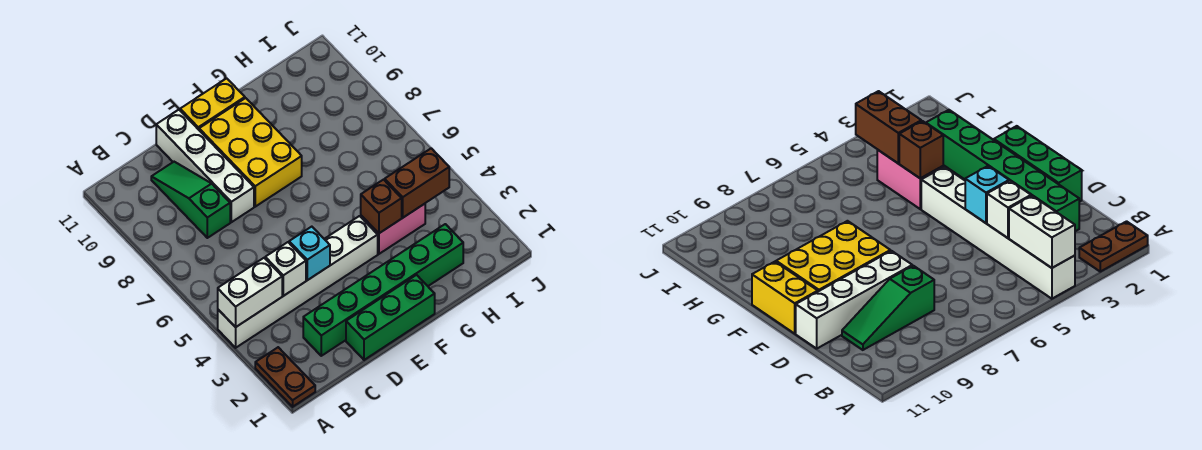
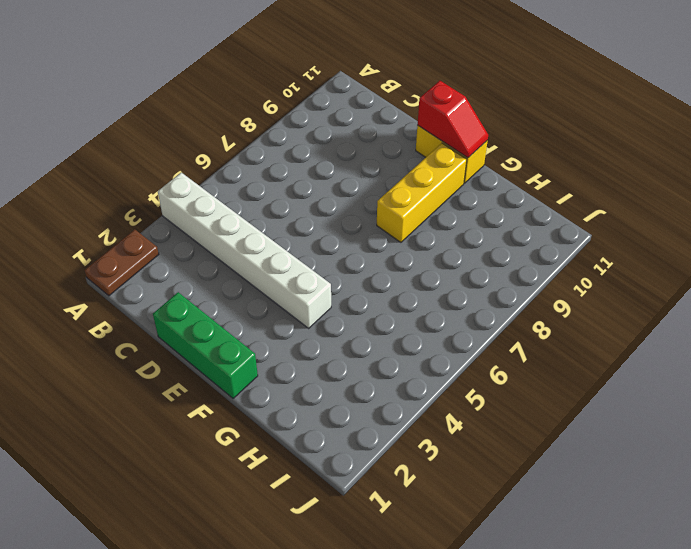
red 1x2 slope [417,81,488,158] -> none
yellow 1x3 brick [377,143,467,242] -> yellow 2x3 brick [199,98,302,207]
none -> green 1x6 brick [303,224,463,356]
none -> green 1x3 slope [151,162,230,238]
none -> white 1x4 brick [156,110,254,222]

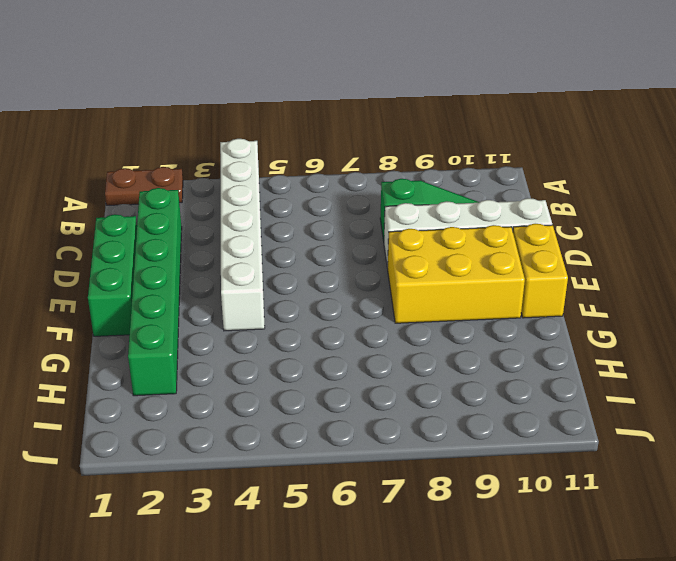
none -> pink 1x2 brick [361,204,425,254]
none -> white 1x2 brick [218,258,282,327]
none -> white 1x1 brick [265,242,306,296]

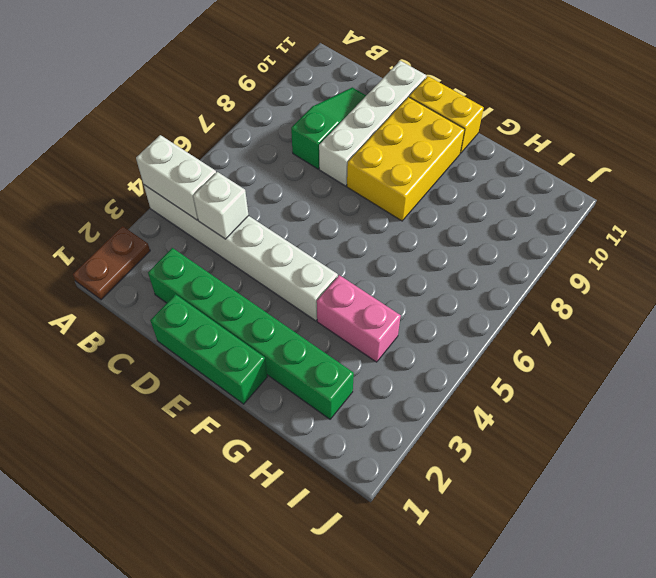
none -> cyan 1x1 brick [289,227,330,280]
none -> brown 1x1 brick [361,180,402,233]
none -> brown 1x2 brick [385,148,449,218]

